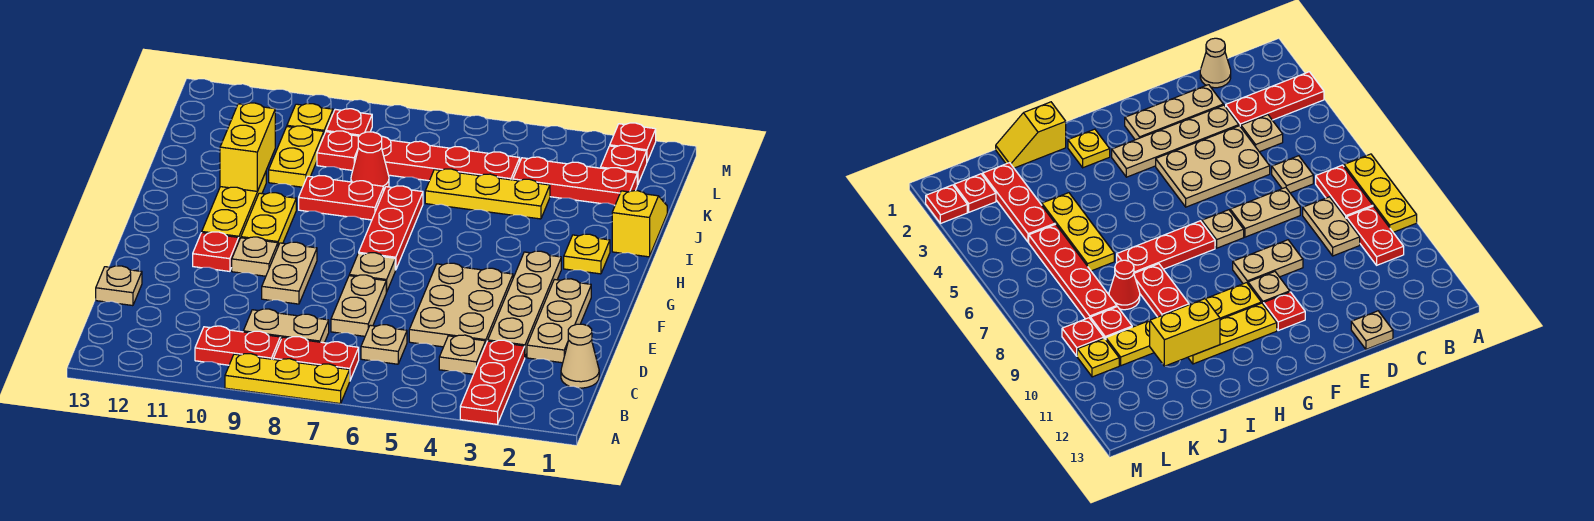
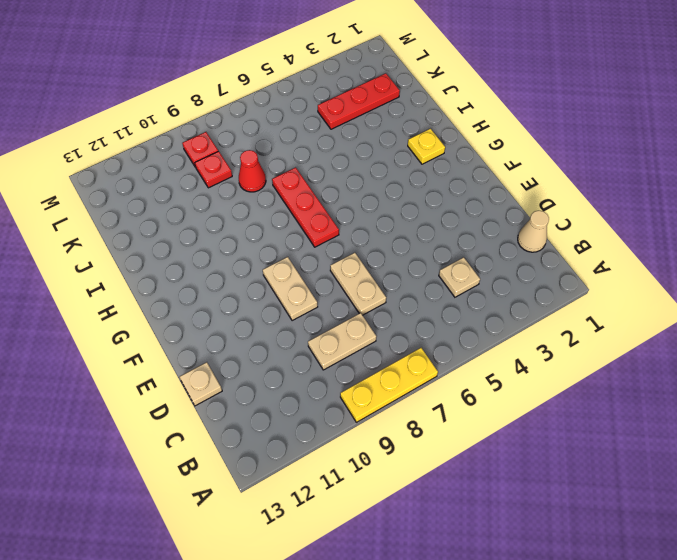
none -> red 1x3 plate [460,340,525,424]
none -> red 1x2 plate [273,337,359,380]
none -> red 1x2 plate [195,326,280,365]
none -> tan 1x1 plate [361,324,407,364]

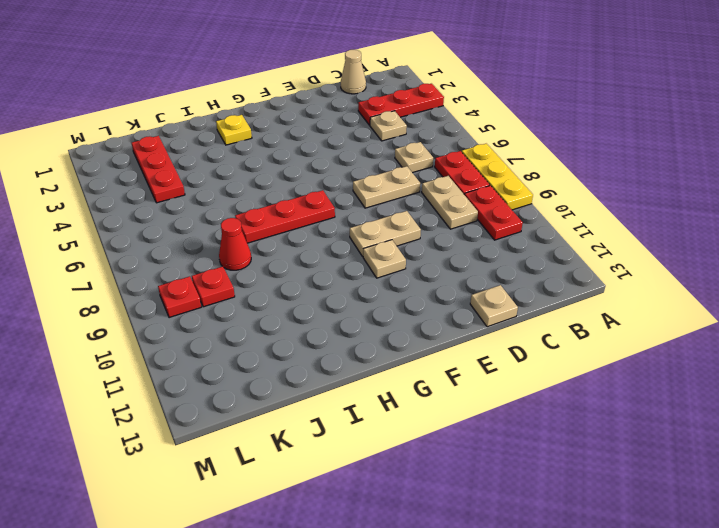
none -> tan 1x3 plate [527,279,591,363]
none -> tan 1x4 plate [488,251,561,357]
none -> tan 2x3 plate [409,263,513,347]
none -> tan 1x1 plate [349,253,395,292]

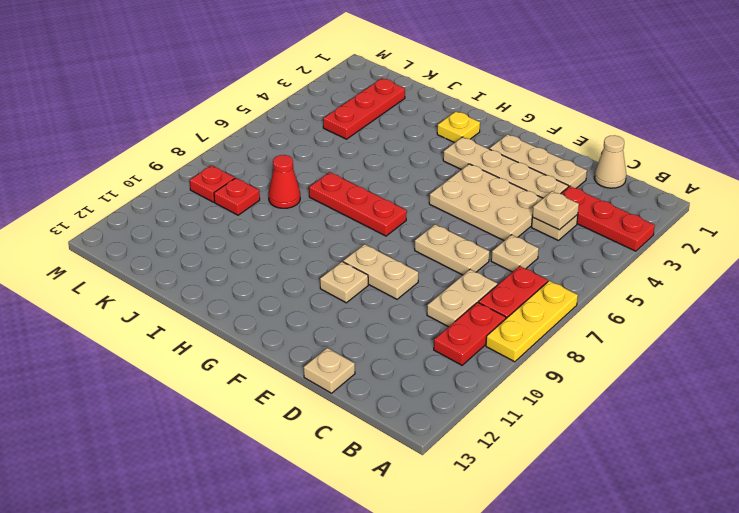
tan 1x1 plate [532,191,579,230] -> tan 1x1 plate moved to [349,253,395,292]
none -> red 1x1 plate [193,232,239,271]
none -> yellow 1x2 plate [241,193,296,246]
none -> yellow 1x3 plate [202,172,266,240]
none -> yellow 1x2 slope [612,191,667,257]

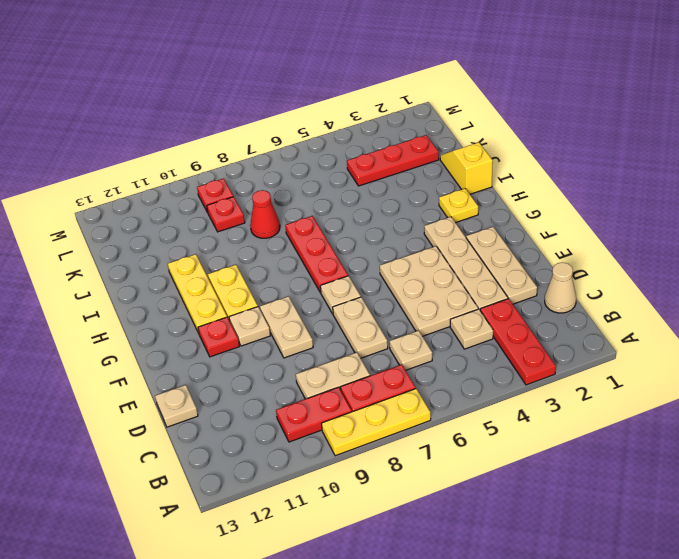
none -> red 1x2 plate [299,176,384,220]
none -> yellow 1x3 plate [425,169,550,219]
none -> yellow 1x2 plate [269,126,324,187]
none -> red 1x4 plate [381,136,520,181]

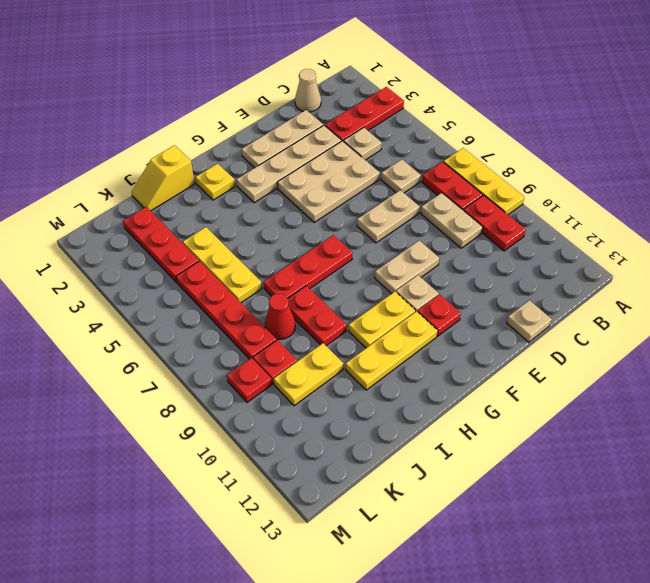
none -> tan 1x1 plate [349,253,395,292]
none -> red 1x1 plate [601,145,647,185]
none -> yellow 1x1 plate [287,104,333,134]
none -> red 1x1 plate [610,123,656,162]

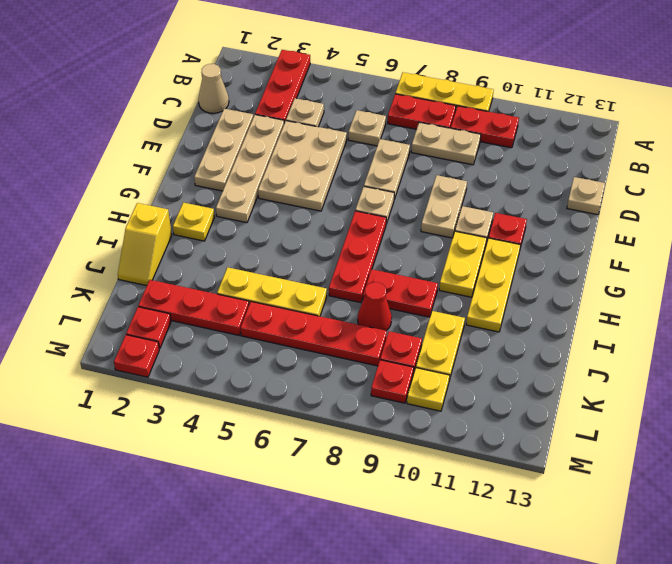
none -> yellow 1x2 brick [220,103,275,191]

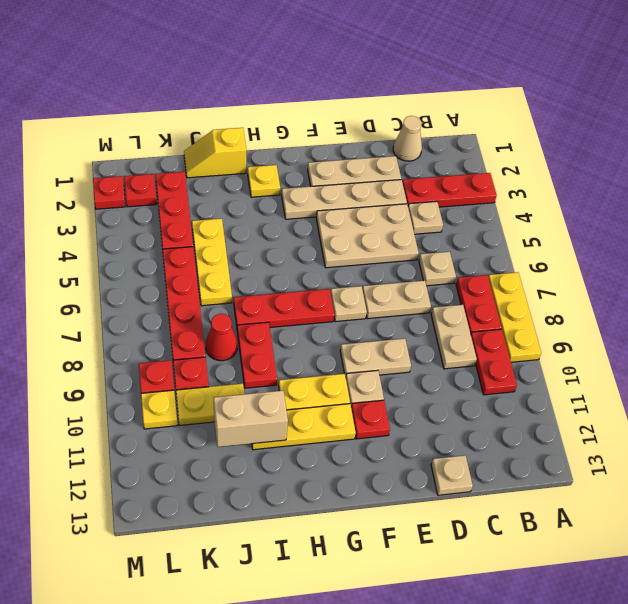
tan 1x2 brick [214,391,288,447] -> yellow 1x2 brick [220,103,275,191]

